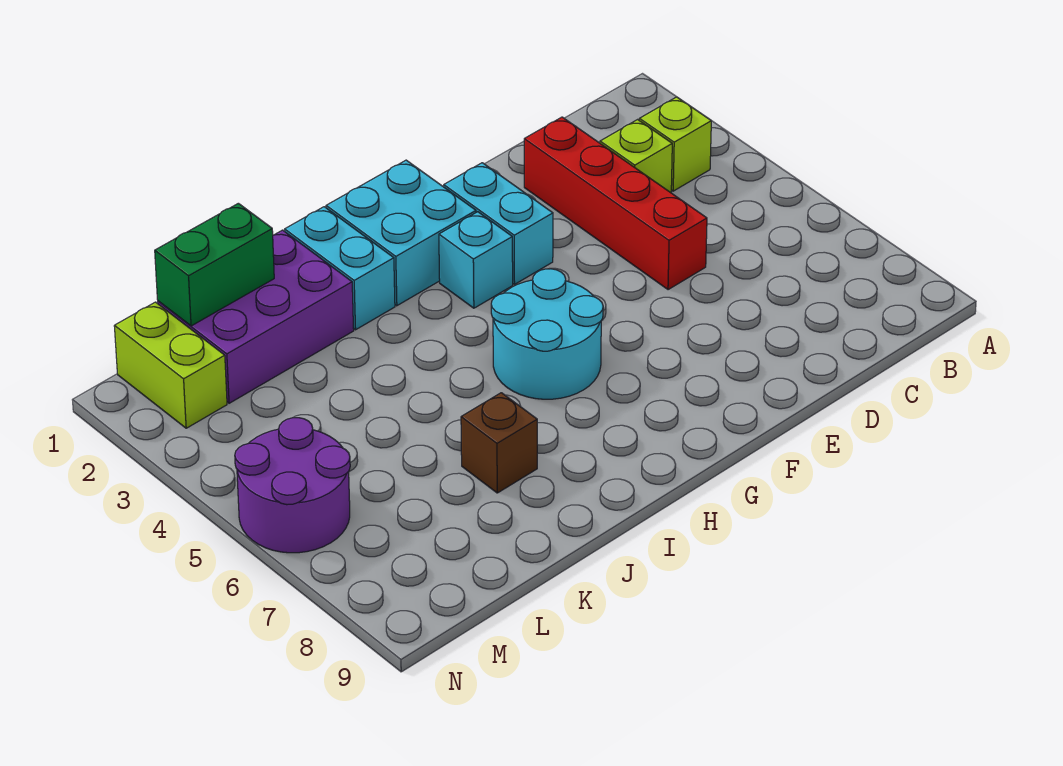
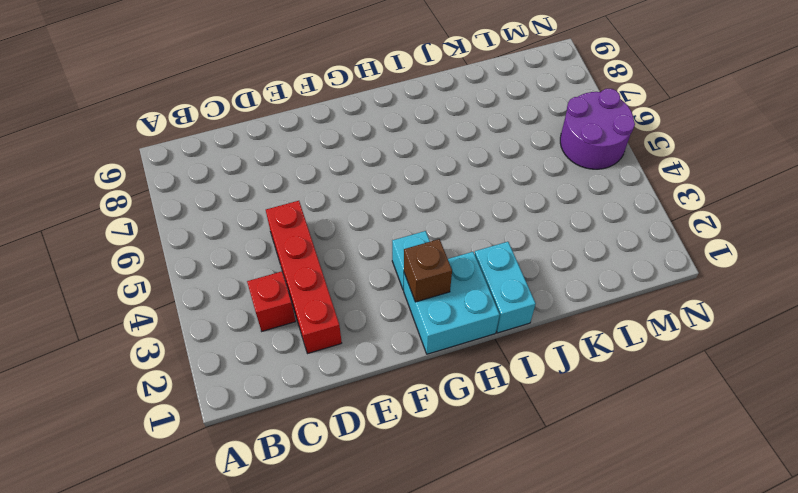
red 1x1 brick [247,272,296,331] -> lime 1x1 brick [600,120,672,193]
brown 1x1 brick [404,239,452,302] -> brown 1x1 brick moved to [461,393,537,493]
none -> lime 1x1 brick [639,97,711,191]
none -> cyan 1x2 brick [444,163,553,284]
none -> cyan 2x2 round brick [491,269,603,399]

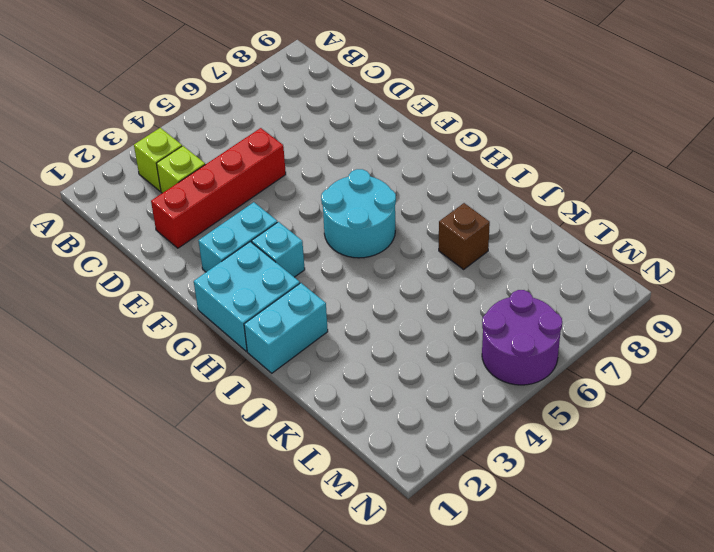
none -> purple 2x3 brick [158,230,354,403]
none -> lime 1x2 brick [114,302,227,428]
none -> green 1x2 brick [155,203,274,326]

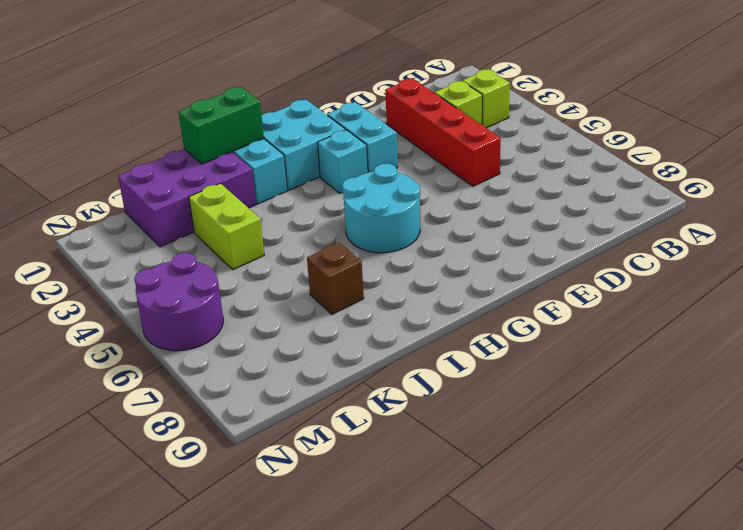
green 1x2 brick [179,87,264,164] -> green 1x2 brick moved to [155,203,274,326]
lime 1x2 brick [189,183,264,270] -> lime 1x2 brick moved to [114,302,227,428]

